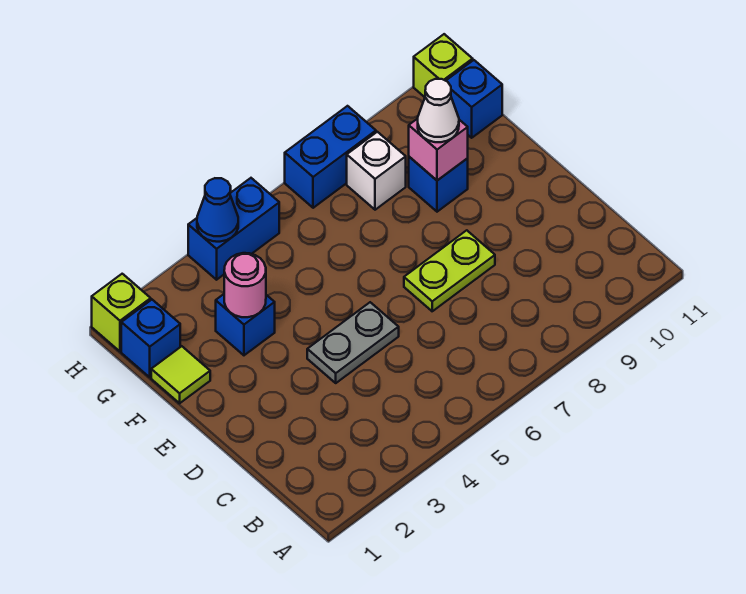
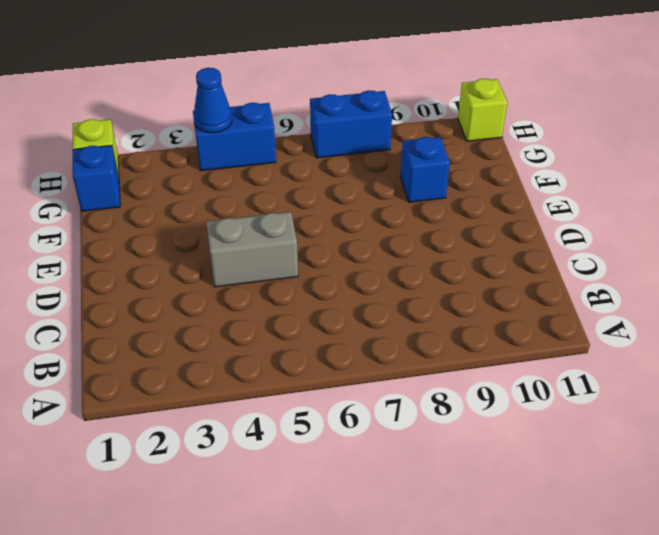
grey 1x2 brick [206,212,298,287] -> grey 1x2 plate [307,302,399,383]
none -> lime 1x2 plate [404,230,495,311]
none -> lime 1x1 tile [151,346,210,403]
none -> blue 1x1 brick [216,294,275,355]

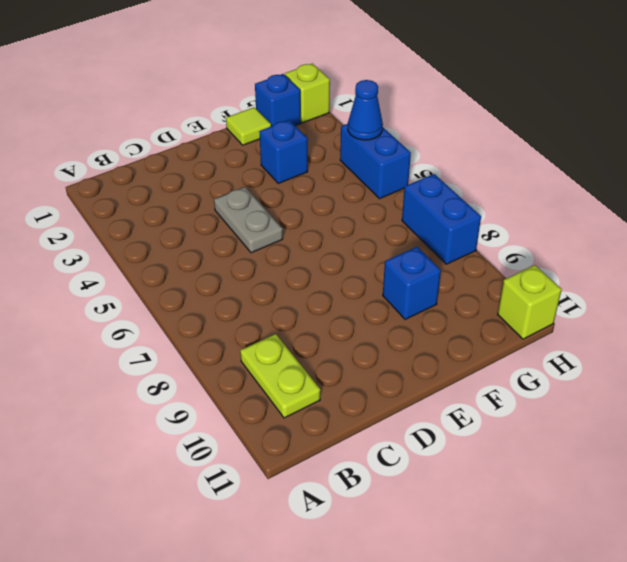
lime 1x2 plate [240,334,320,418] -> lime 1x2 plate moved to [404,230,495,311]
none -> white 1x1 brick [347,132,406,210]
none -> blue 1x1 brick [446,60,502,138]
none -> pink 1x1 round brick [224,253,266,317]

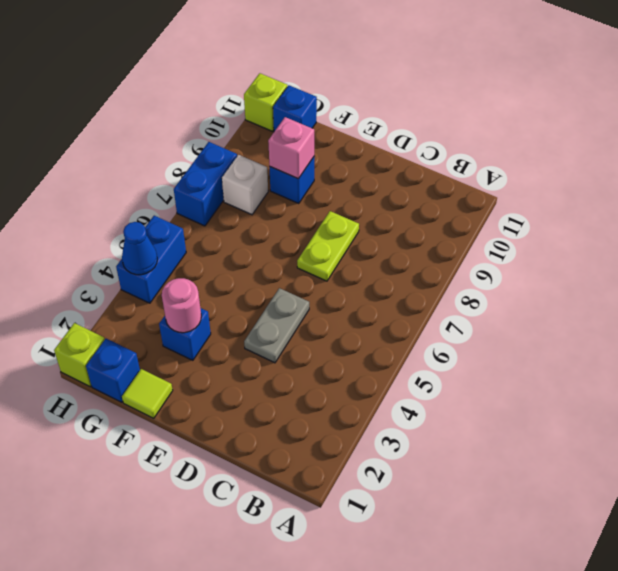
none -> white 1x1 cone [418,79,459,142]

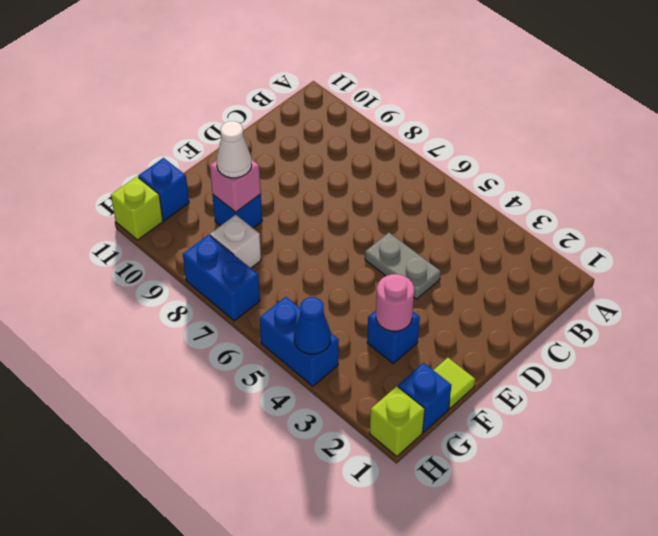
none -> lime 1x2 plate [404,230,495,311]

